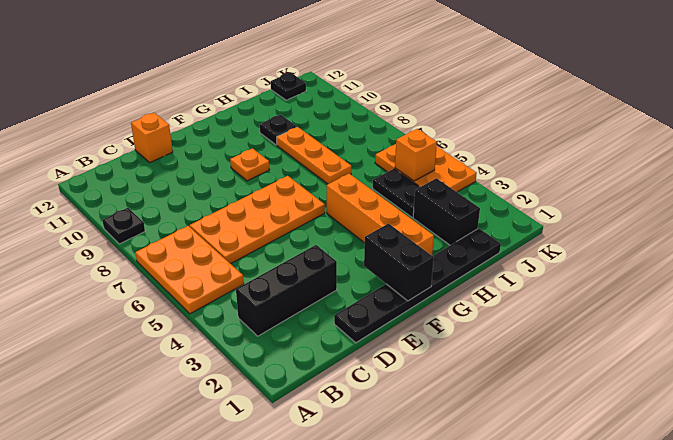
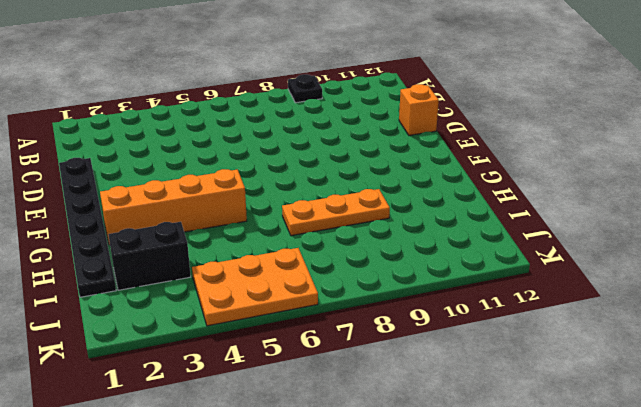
none -> orange 2x3 plate [135,226,244,314]
none -> black 1x3 brick [236,245,337,336]
none -> orange 2x4 plate [190,176,325,264]

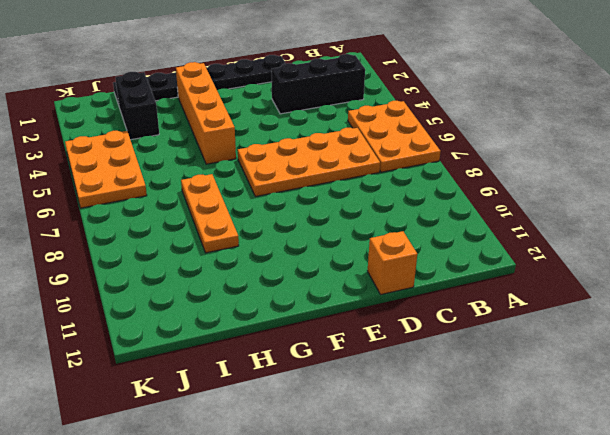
none -> black 1x1 plate [102,208,145,244]
none -> orange 1x1 plate [230,149,270,181]
none -> black 1x1 plate [260,115,297,145]

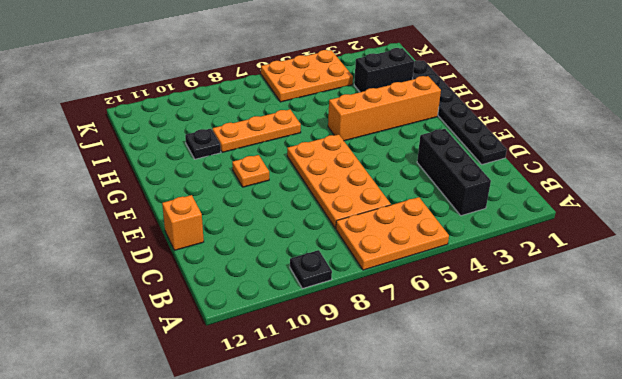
none -> black 1x2 plate [373,169,420,217]
none -> black 1x1 plate [271,72,306,100]
none -> black 1x2 brick [364,224,434,301]

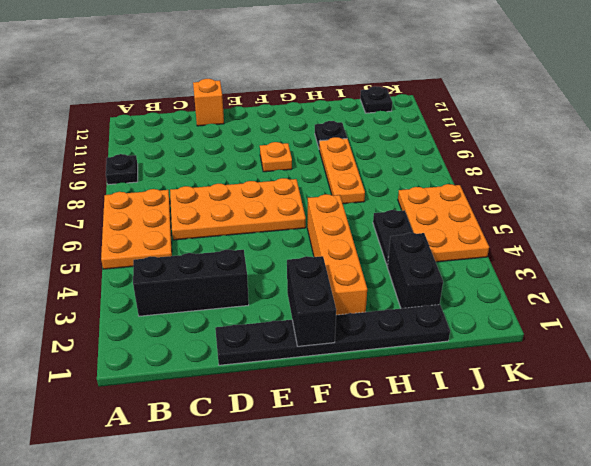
none -> orange 1x1 brick [395,129,437,181]

